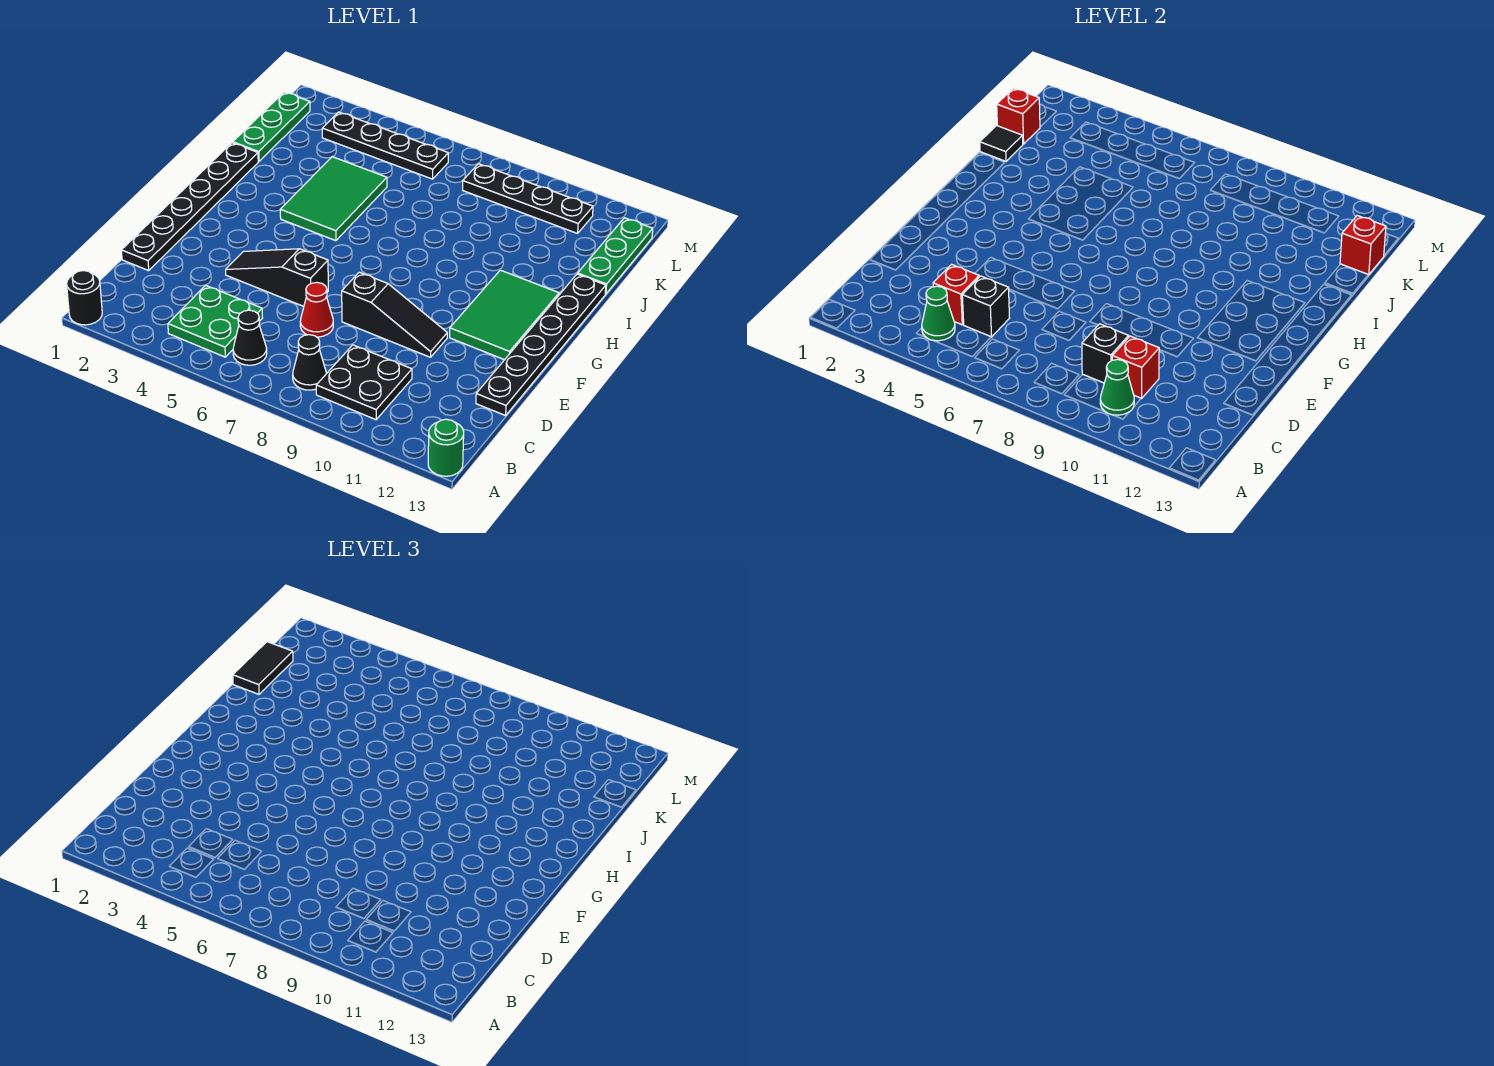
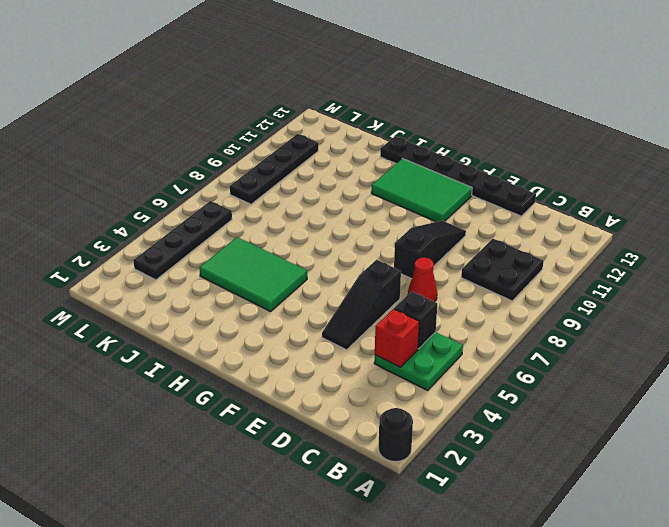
none -> green 1x1 round brick [428,419,464,476]
none -> black 1x1 cone [233,310,267,365]
none -> black 1x1 cone [293,335,326,390]

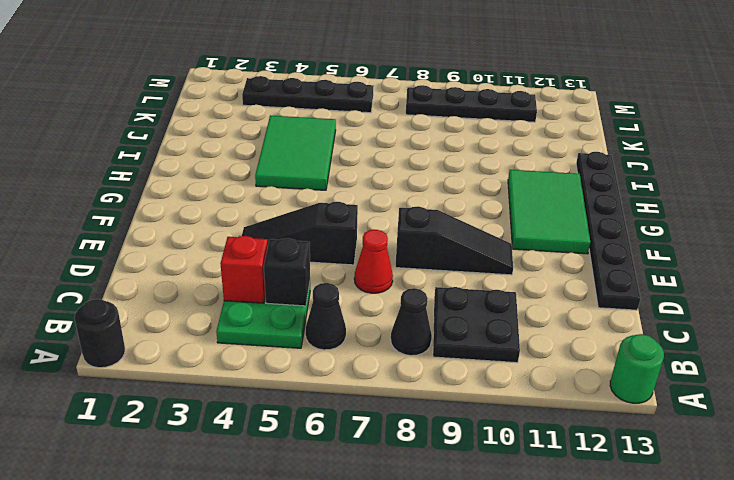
none -> black 1x6 plate [121,143,258,271]
none -> green 1x3 plate [233,92,310,161]
none -> green 1x3 plate [578,218,653,294]

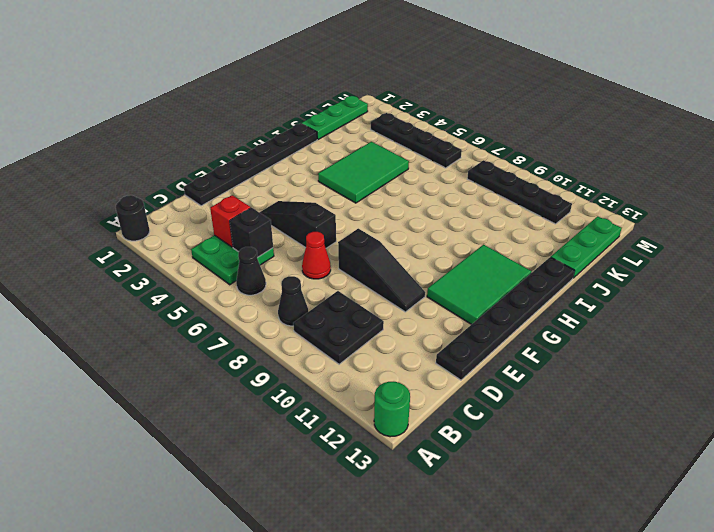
none -> green 1x1 cone [922,286,955,341]
none -> green 1x1 cone [1100,360,1134,415]
none -> black 1x1 brick [1082,324,1129,383]

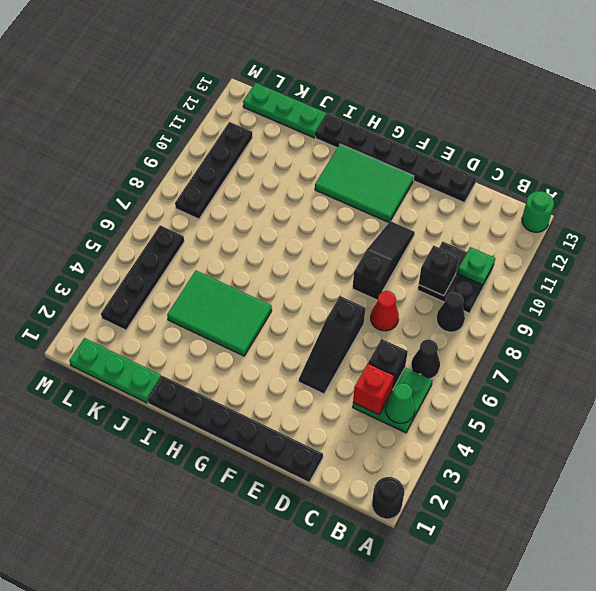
green 1x1 plate [457,247,495,285] -> green 1x1 cone [1100,360,1134,415]
none -> red 1x1 brick [1112,336,1159,399]
none -> black 1x1 tile [980,126,1023,161]
none -> red 1x1 brick [997,88,1040,144]

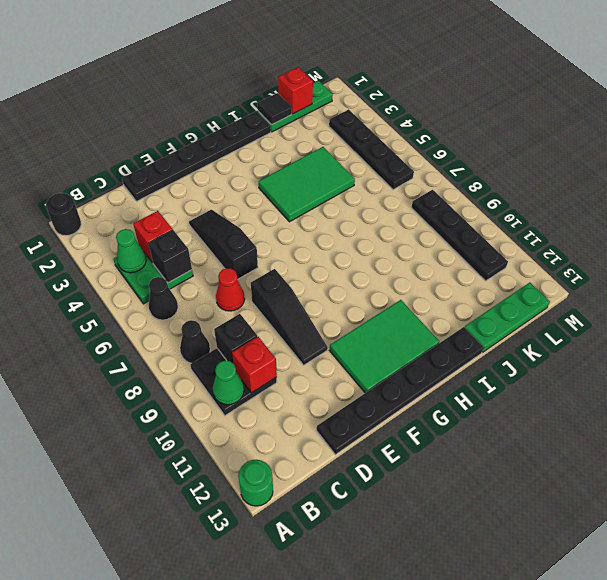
none -> red 1x1 brick [1340,216,1386,275]
none -> black 1x2 tile [233,642,293,694]

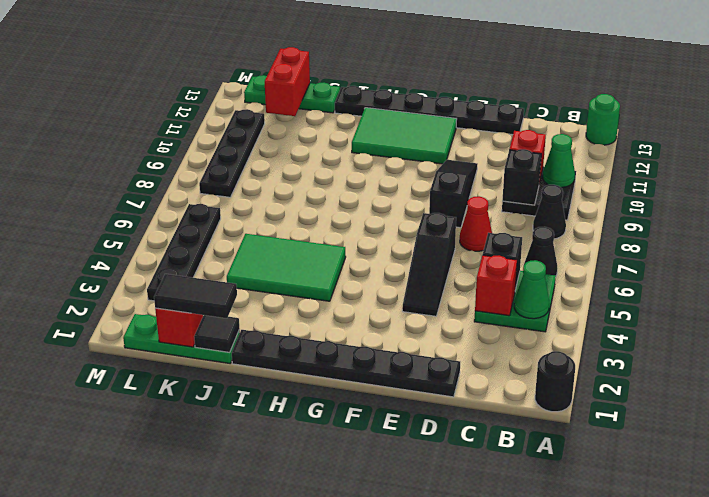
red 1x2 brick [265,47,310,116] -> red 1x1 brick [1340,216,1386,275]

